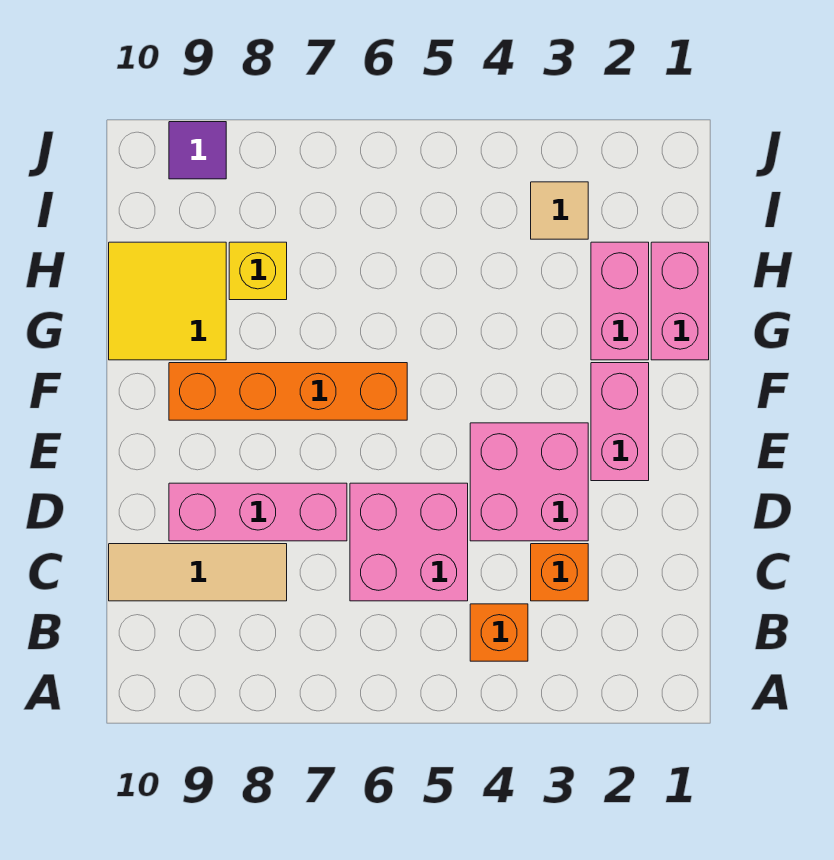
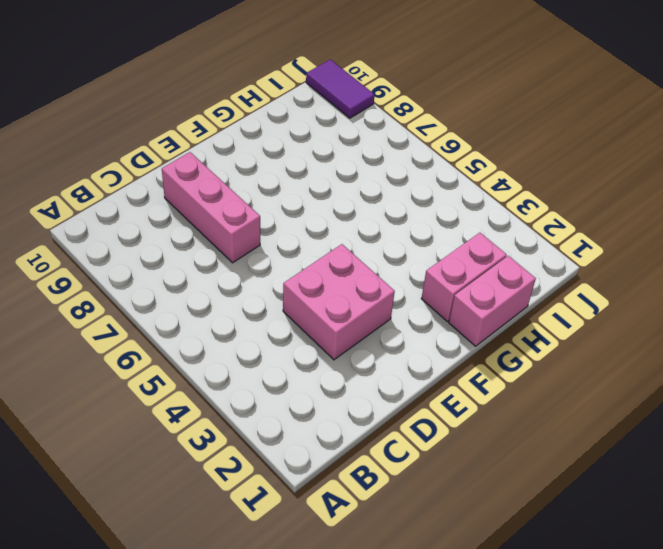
purple 1x2 tile [306,59,374,118] -> purple 1x1 tile [169,122,226,179]
none -> orange 1x1 brick [470,604,528,661]
none -> orange 1x1 brick [531,544,588,601]
none -> pink 2x2 brick [350,483,468,601]

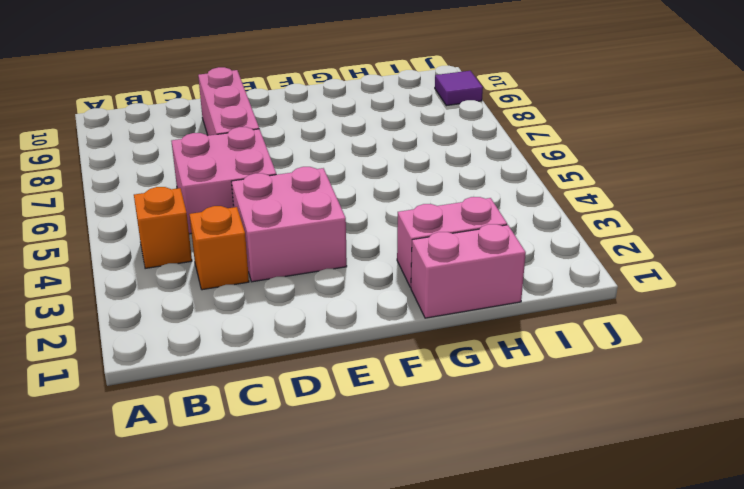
none -> tan 1x3 tile [109,544,287,601]
none -> pink 1x2 brick [591,363,649,481]
none -> orange 1x4 brick [169,363,407,420]

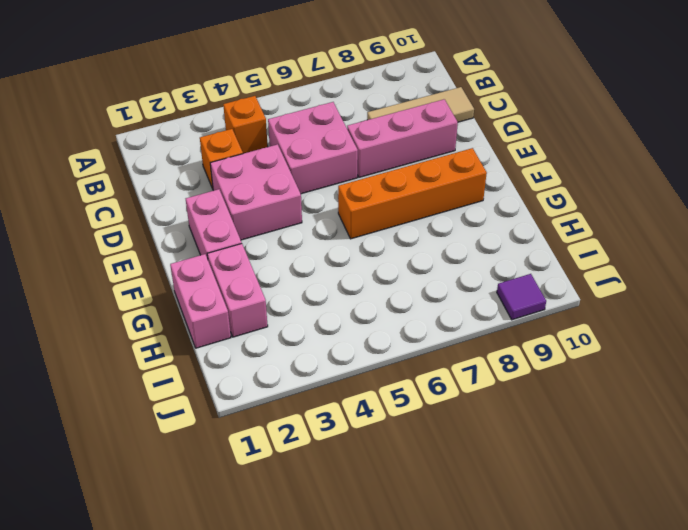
none -> yellow 2x2 tile [109,242,226,360]
none -> yellow 1x1 brick [229,242,287,300]
none -> tan 1x1 tile [531,182,588,239]

